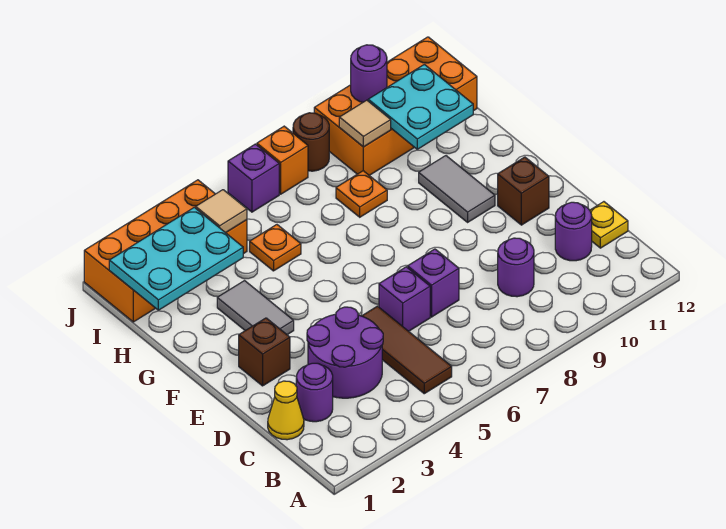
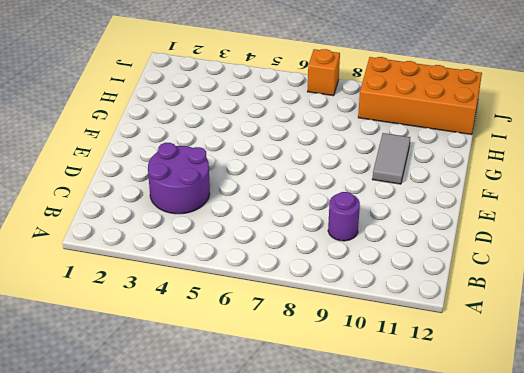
none -> brown 1x3 tile [362,306,452,394]
none -> yellow 1x1 cone [268,381,304,440]
none -> purple 1x1 round brick [296,363,333,422]

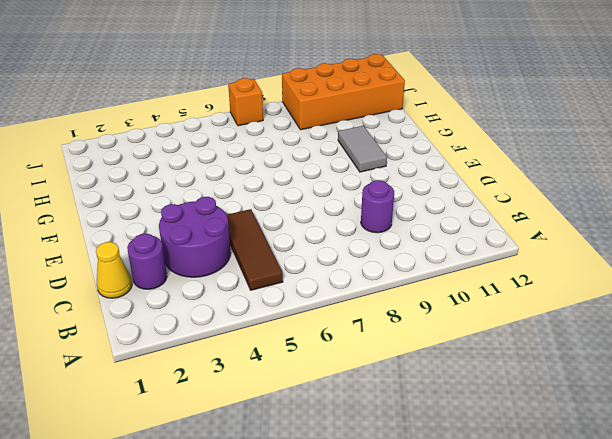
none -> purple 1x1 round brick [555,202,592,261]
none -> yellow 1x1 plate [590,202,628,248]
none -> purple 1x1 brick [379,267,430,331]

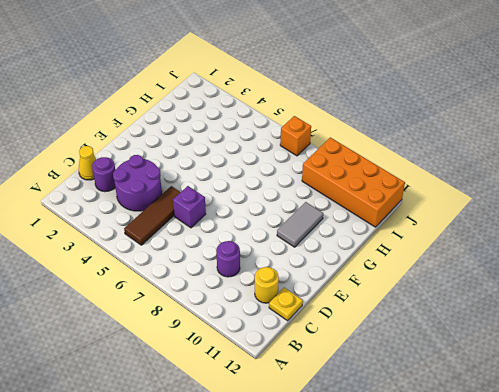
yellow 1x1 round brick [255,267,279,303] -> purple 1x1 round brick [555,202,592,261]
none -> purple 1x1 brick [408,249,459,317]
none -> brown 1x1 brick [239,318,290,386]
none -> brown 1x1 brick [498,157,549,225]

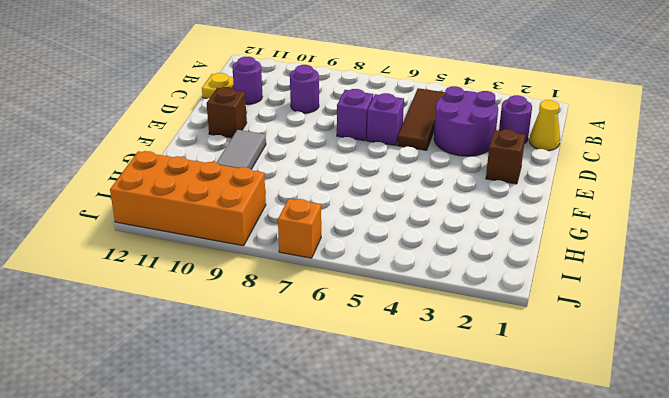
none -> grey 1x2 tile [217,281,294,335]
none -> orange 1x1 plate [250,225,301,271]
none -> orange 1x1 plate [336,171,387,217]

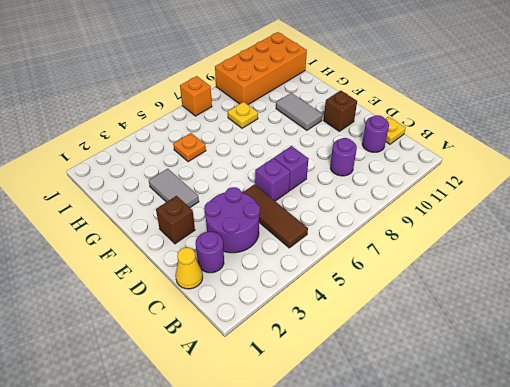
yellow 1x1 plate [228,102,258,128] -> orange 1x1 plate [336,171,387,217]
none -> orange 2x4 brick [84,180,247,322]
none -> purple 1x1 brick [228,144,279,212]
none -> brown 1x1 round brick [293,113,329,171]

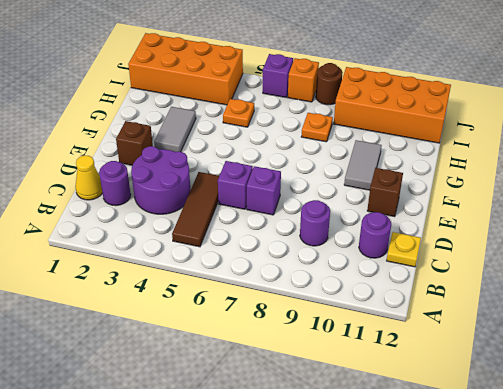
none -> cyan 2x3 plate [109,207,243,310]
none -> cyan 2x2 plate [368,64,473,149]
none -> tan 1x1 tile [196,190,247,233]

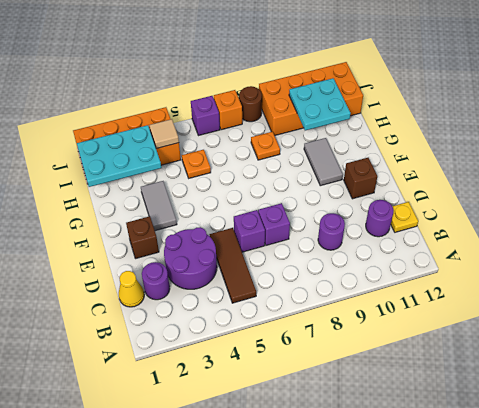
none -> tan 1x1 tile [339,100,391,147]
none -> purple 1x1 round brick [351,45,387,102]

